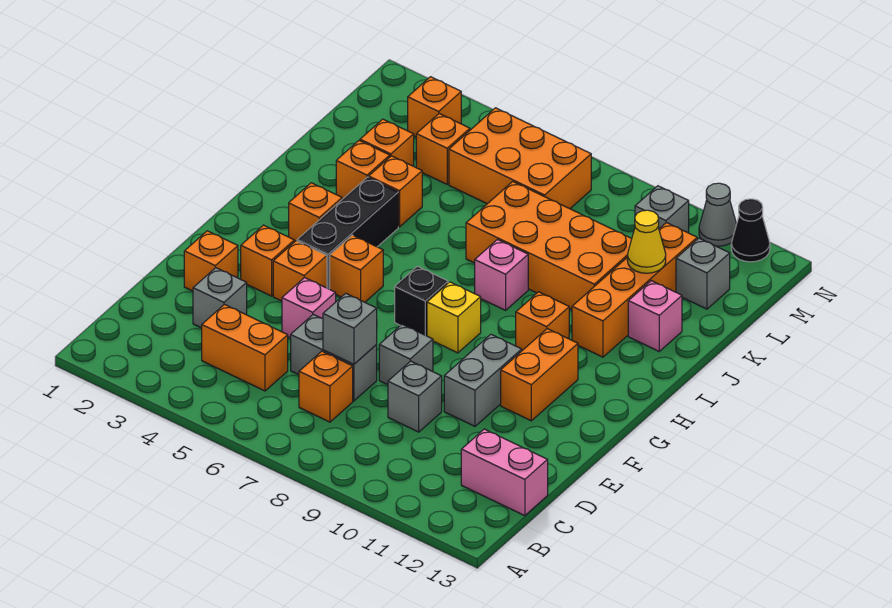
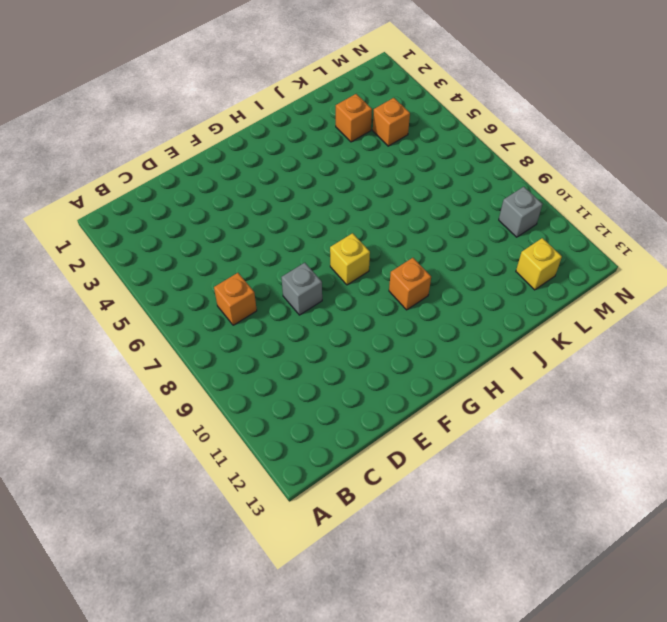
yellow 1x1 brick [516,238,562,290] -> grey 1x1 brick [676,238,730,309]
none -> orange 1x2 brick [202,305,288,391]
none -> pink 1x2 brick [461,429,548,516]
none -> grey 1x1 brick [193,268,247,328]
none -> grey 1x2 brick [291,314,377,401]

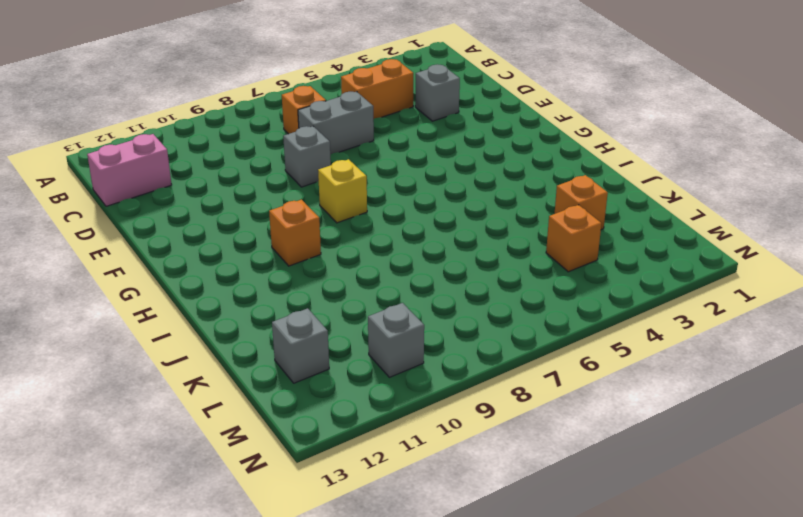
none -> grey 1x1 brick [388,361,442,432]
none -> orange 1x1 brick [184,231,238,291]
none -> pink 1x1 brick [282,278,336,338]
none -> grey 1x2 brick [444,334,522,426]

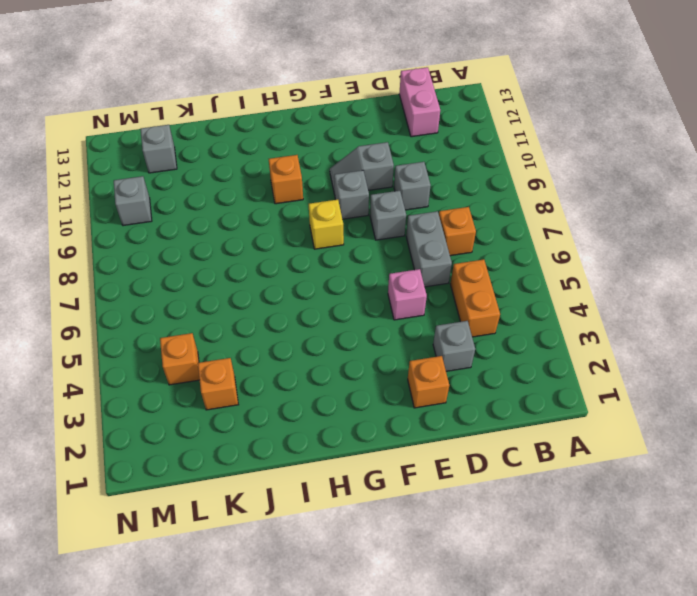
grey 1x2 slope [330,142,394,194] -> grey 1x2 brick [444,334,522,426]
grey 1x1 brick [334,170,369,219] -> grey 1x1 brick moved to [323,293,377,364]
none -> orange 1x1 brick [241,225,294,296]
none -> orange 1x1 brick [273,241,327,301]
none -> orange 1x2 brick [501,329,578,421]
none -> black 1x3 brick [297,177,398,289]

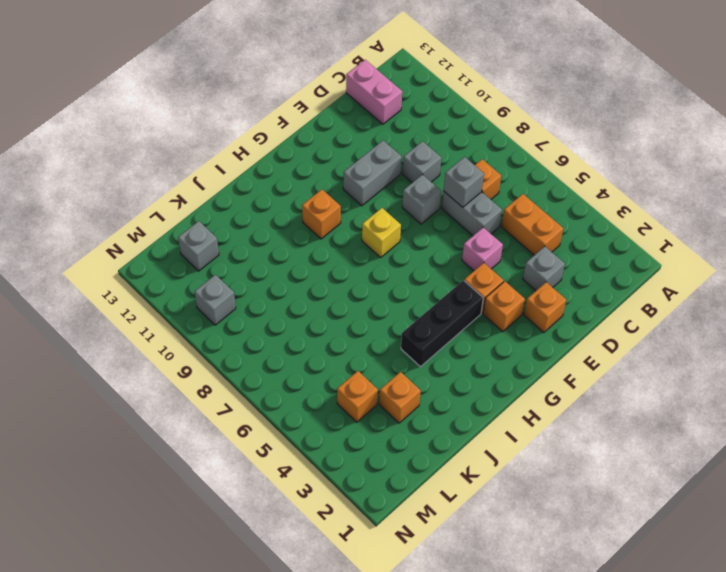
none -> orange 1x2 brick [501,329,578,421]
none -> orange 1x1 brick [330,235,383,302]
none -> black 1x1 brick [395,266,448,336]
none -> orange 1x1 brick [289,183,342,242]

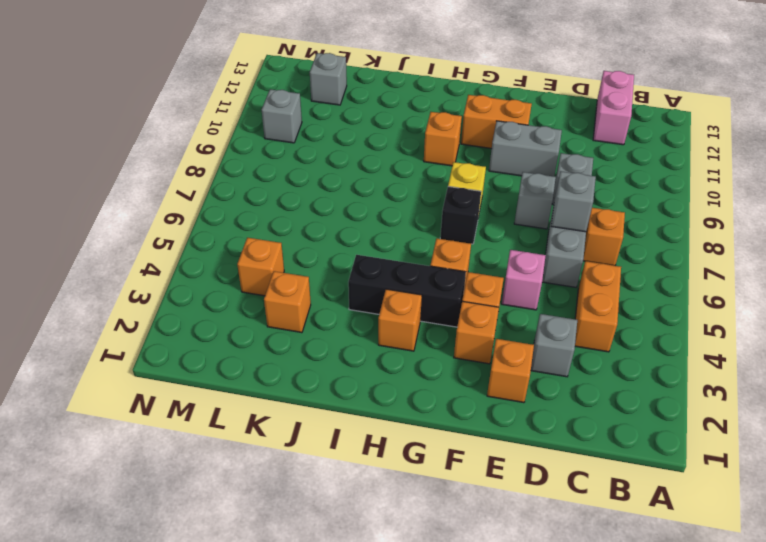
none -> pink 1x1 brick [475,240,528,310]
none -> orange 1x4 brick [572,223,697,357]
none -> orange 1x1 brick [336,141,390,199]
none -> orange 1x1 brick [369,156,422,227]

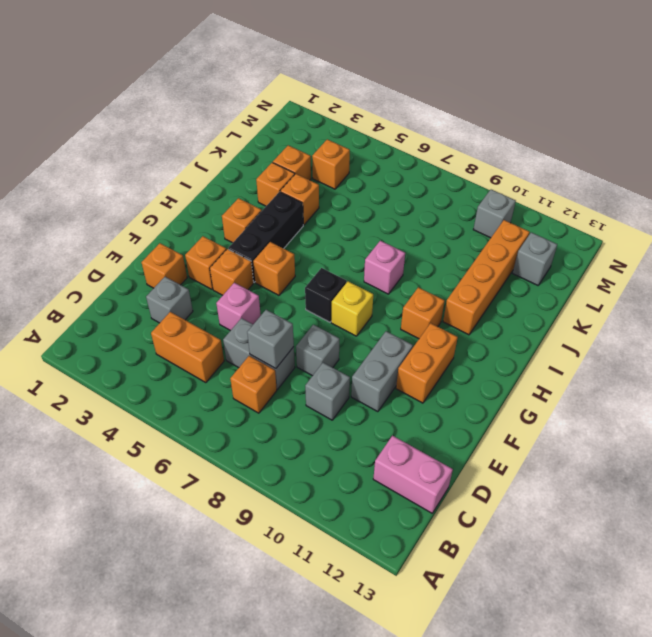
none -> orange 2x4 brick [466,182,632,310]
none -> pink 1x1 brick [628,281,682,351]
none -> orange 2x3 brick [449,108,591,209]
none -> orange 1x1 brick [408,77,461,137]

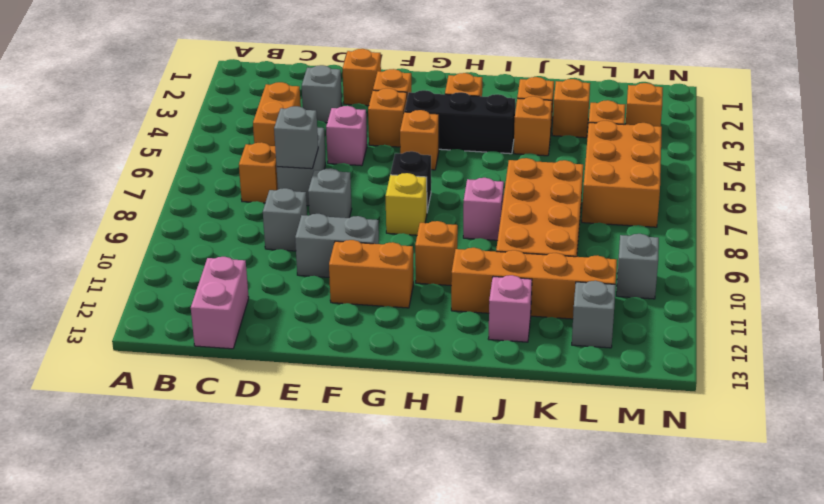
none -> grey 1x1 cone [699,183,737,246]
none -> black 1x1 cone [731,199,770,262]
none -> yellow 1x1 cone [627,210,666,273]

